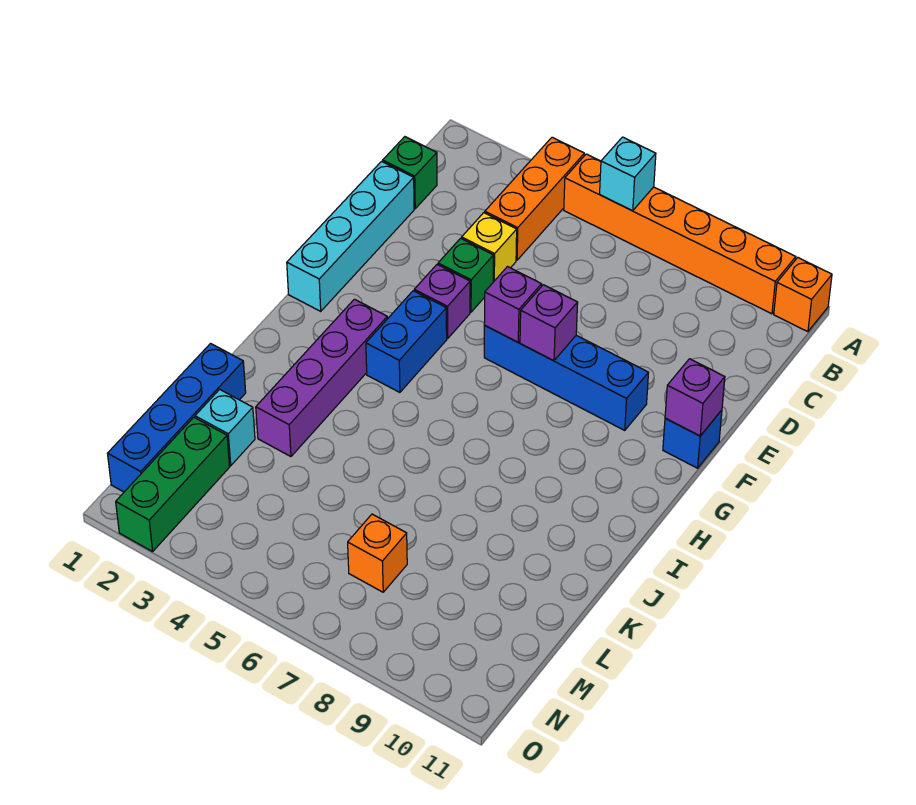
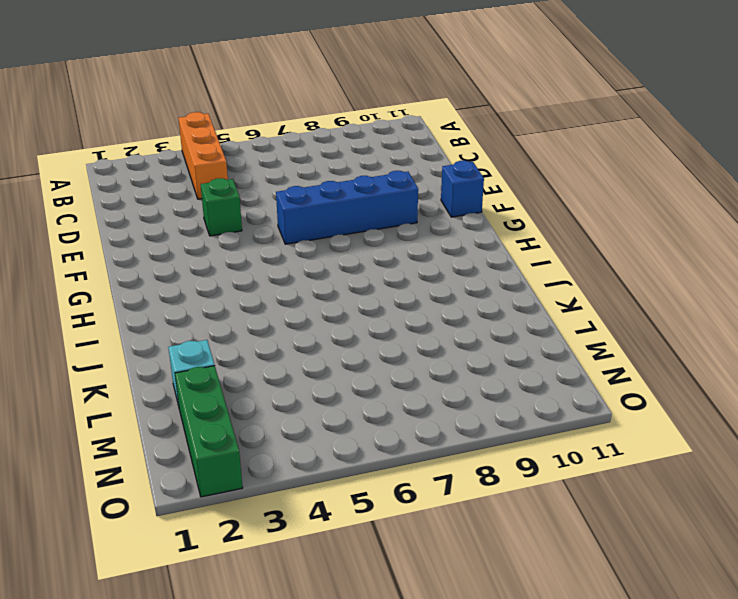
none -> orange 1x6 brick [564,154,796,314]
none -> orange 1x1 brick [774,258,832,332]
none -> green 1x1 brick [383,137,437,209]

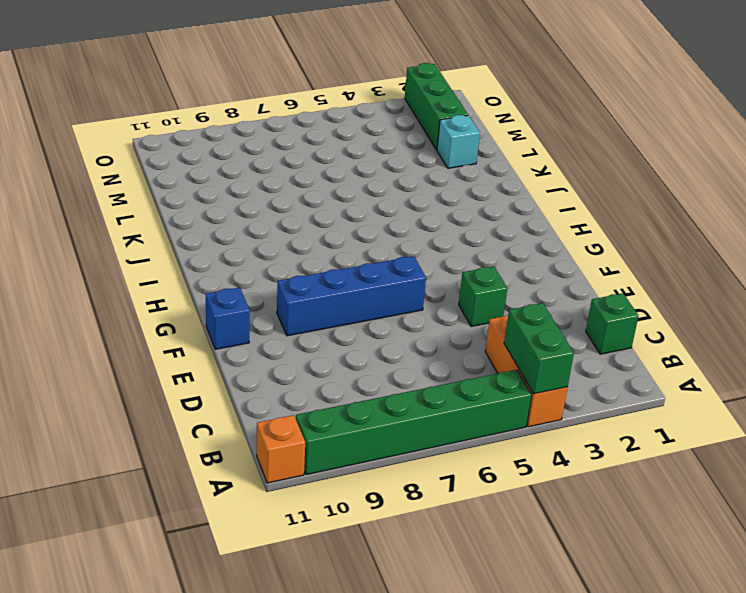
green 1x2 brick [504,303,574,394] -> none
green 1x6 brick [296,370,532,475] -> orange 1x6 brick [564,154,796,314]
none -> cyan 1x4 brick [287,161,414,311]
none -> yellow 1x1 brick [462,213,517,282]
none -> purple 1x1 brick [414,265,470,339]

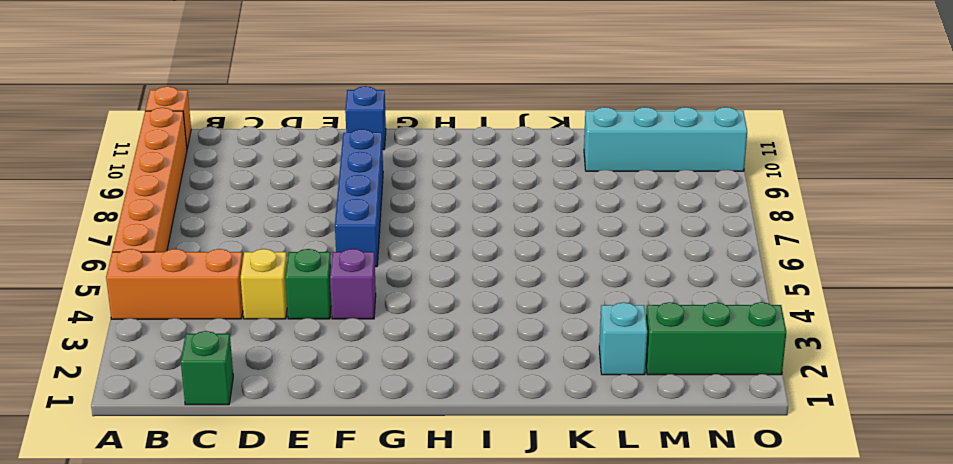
cyan 1x4 brick [584,107,747,171] -> cyan 1x4 brick moved to [287,161,414,311]
none -> blue 1x2 brick [366,291,447,392]
none -> purple 1x4 brick [256,299,387,457]
none -> blue 1x4 brick [108,344,246,492]

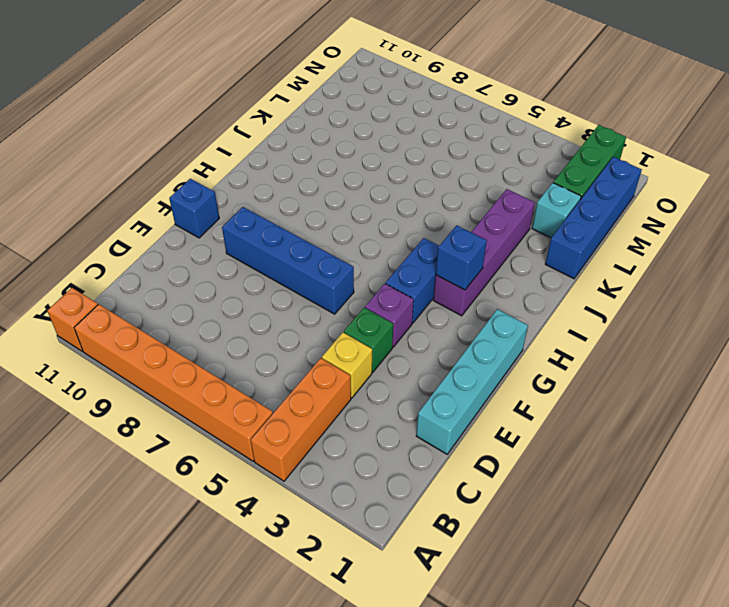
blue 1x1 brick [436,225,487,290] -> none
none -> green 1x1 brick [383,137,437,209]
none -> orange 1x1 brick [348,514,407,592]
none -> cyan 1x1 brick [600,137,656,211]

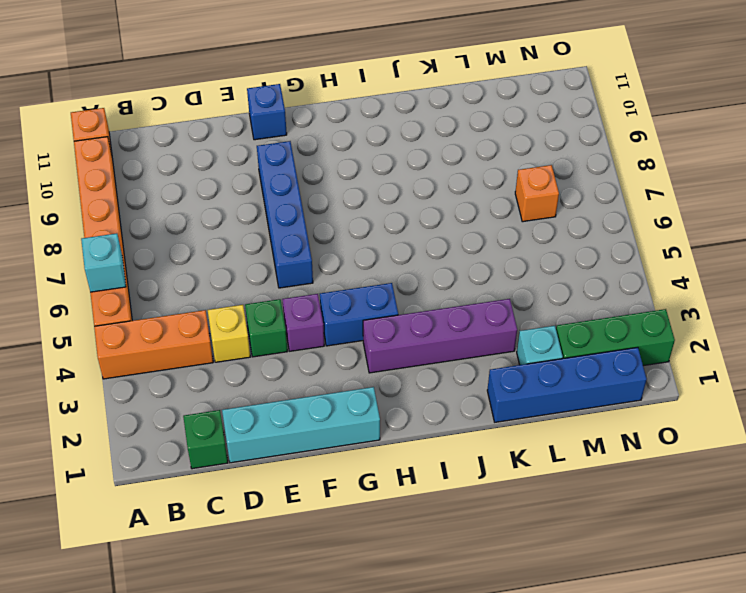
none -> purple 1x1 brick [484,267,541,342]
none -> purple 1x1 brick [520,285,578,361]
none -> purple 1x1 brick [665,359,725,436]

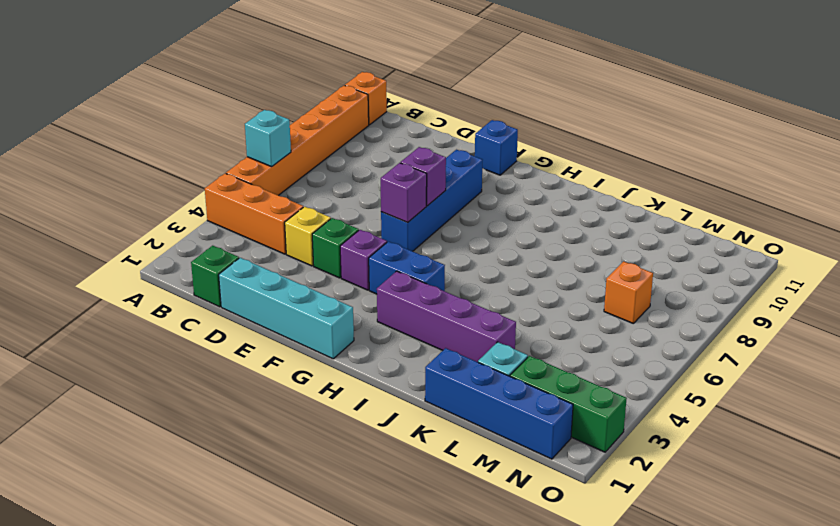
none -> purple 1x1 brick [665,359,725,436]

